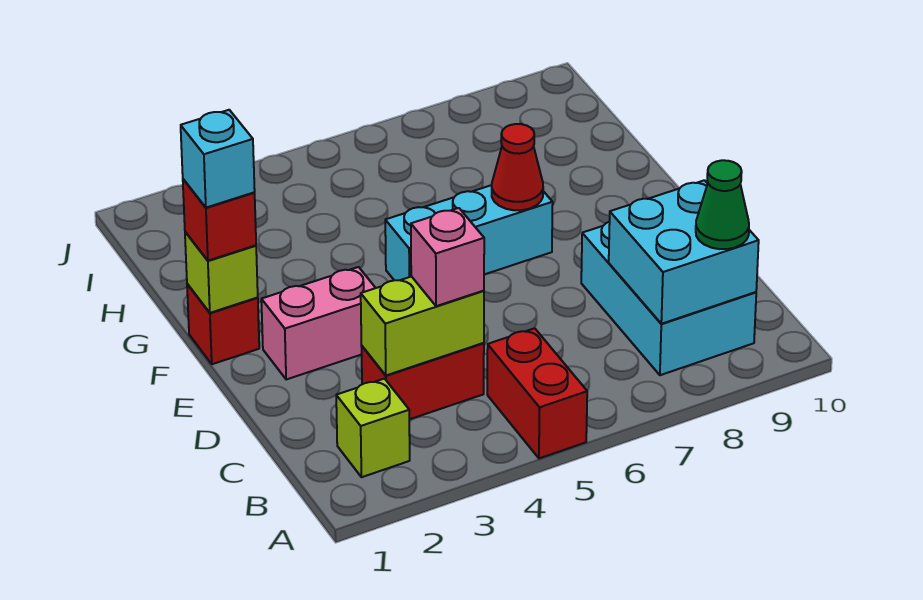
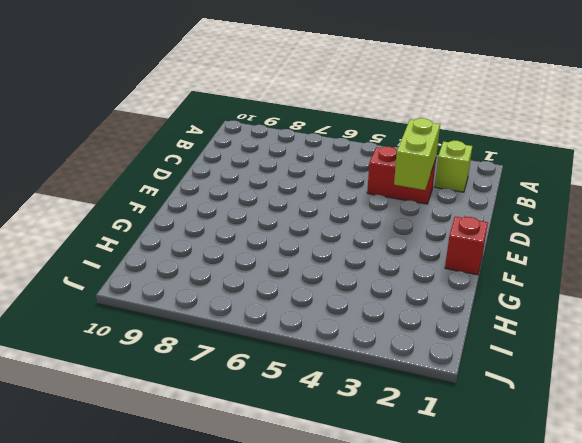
lime 1x2 brick [394,118,440,190] -> lime 1x2 brick turned to [361,276,484,375]
none -> red 1x2 brick [487,328,587,458]
none -> cyan 2x3 brick [581,222,756,375]
none -> pink 1x2 brick [261,267,375,380]

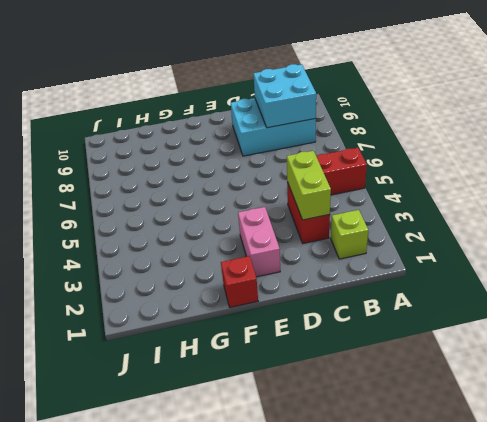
none -> cyan 1x3 brick [385,185,553,280]
none -> lime 1x1 brick [185,232,258,313]
none -> red 1x1 cone [492,124,543,210]

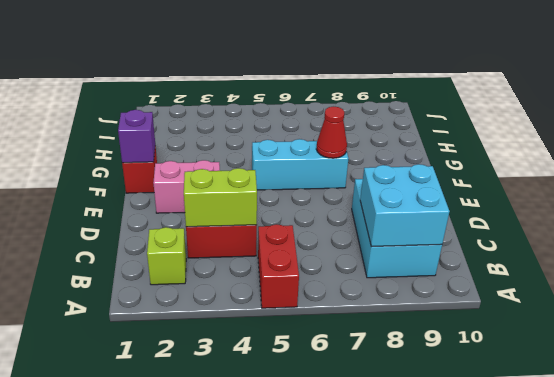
purple 1x1 brick [118,110,155,163] -> lime 1x1 brick [185,232,258,313]
none -> green 1x1 cone [696,160,749,249]
none -> pink 1x1 brick [411,208,484,306]
none -> red 1x1 brick [183,179,256,261]

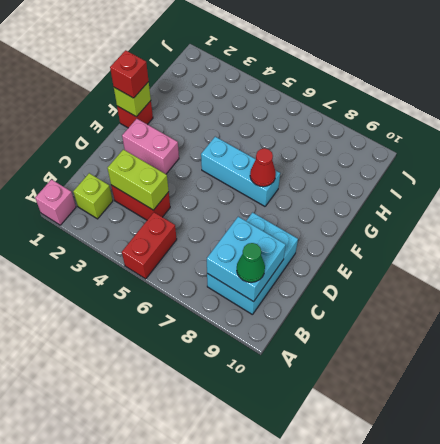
pink 1x1 brick [35,180,76,225] -> pink 1x1 brick moved to [411,208,484,306]
none -> cyan 1x1 brick [181,110,255,208]

